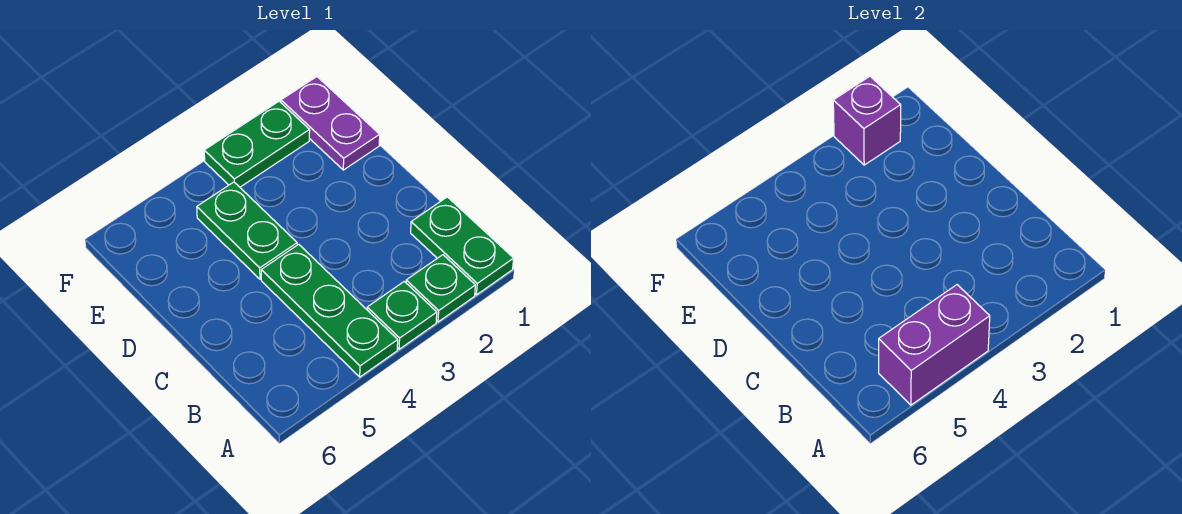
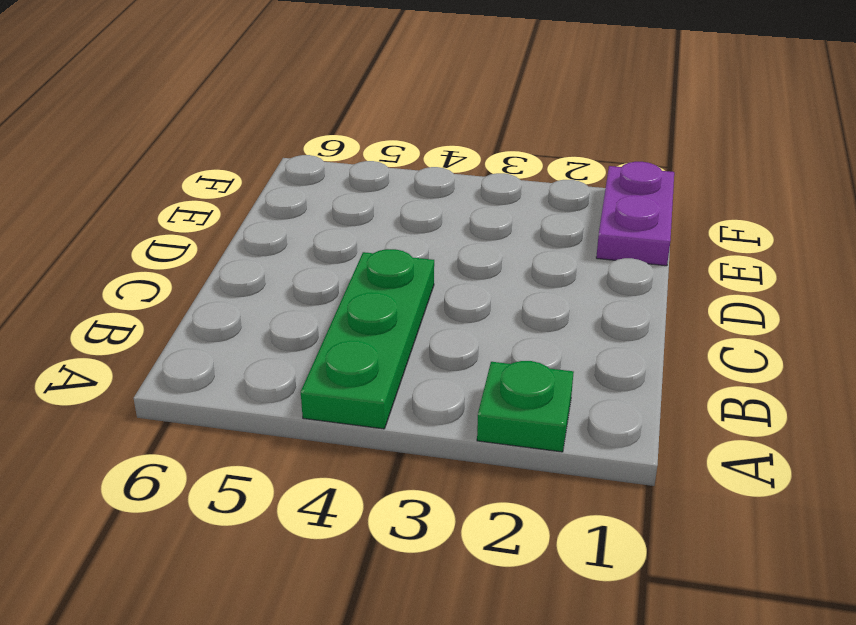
none -> green 1x2 plate [411,197,514,295]
none -> green 1x1 plate [367,281,437,349]

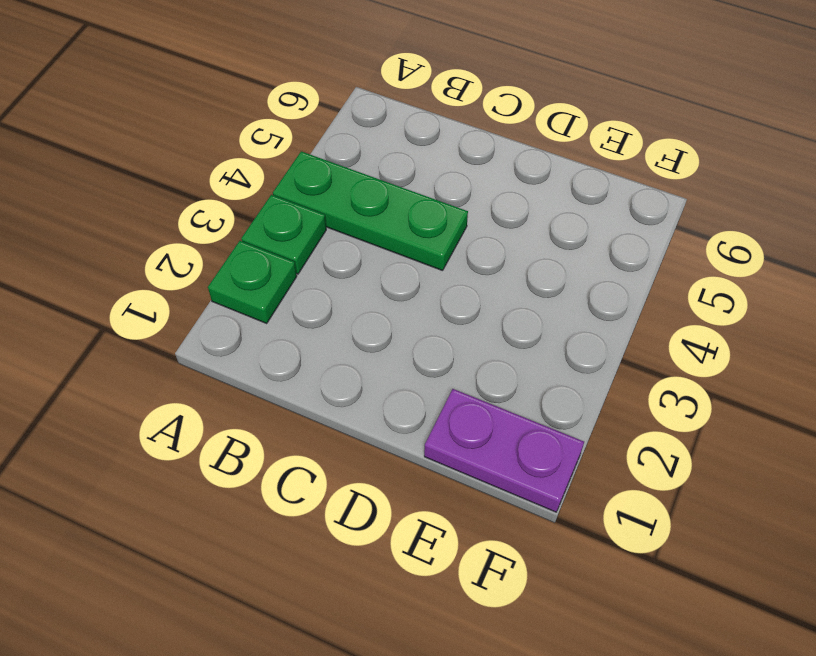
none -> green 1x2 plate [411,197,514,295]
none -> green 1x2 plate [197,182,297,279]

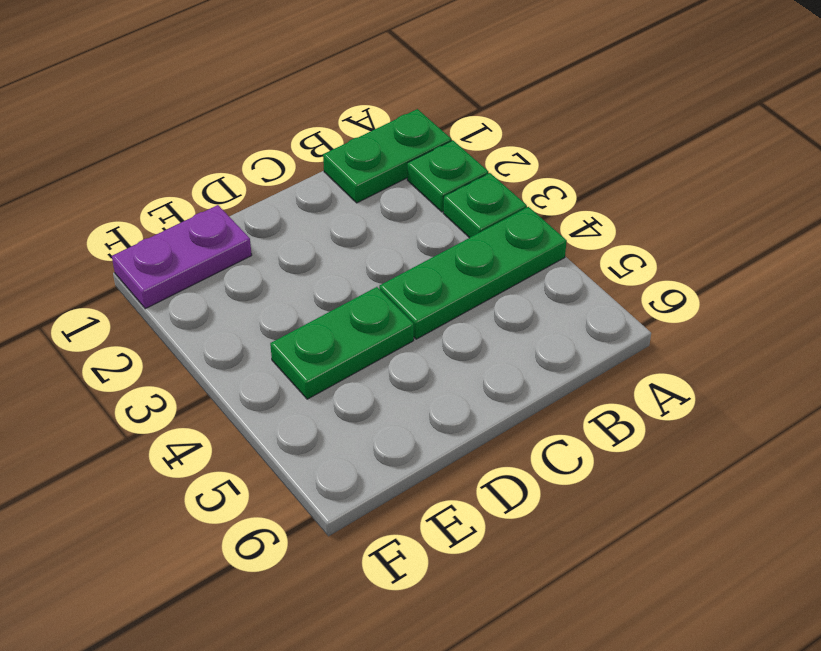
none -> green 1x2 plate [204,101,310,187]
none -> purple 1x2 brick [879,285,990,405]

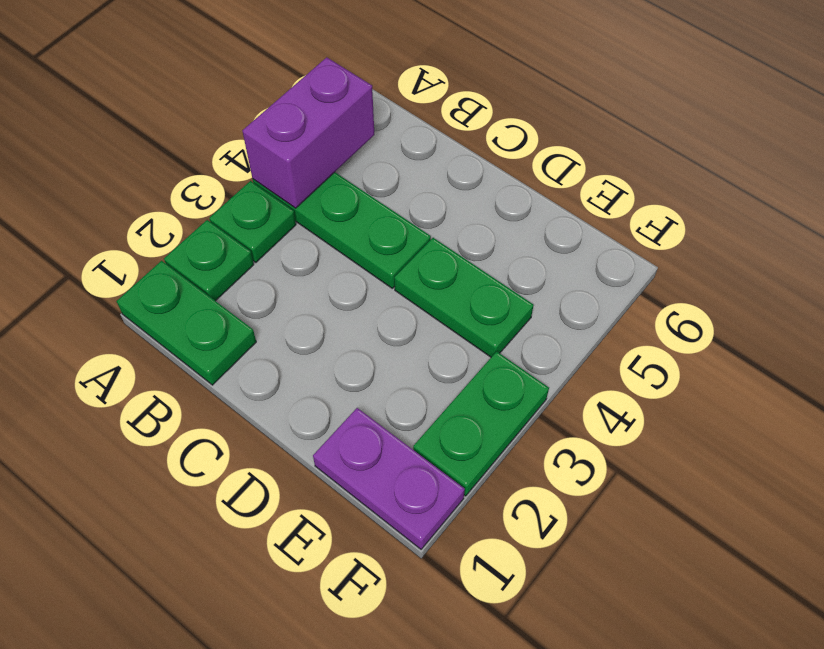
none -> purple 1x1 brick [833,76,901,165]

